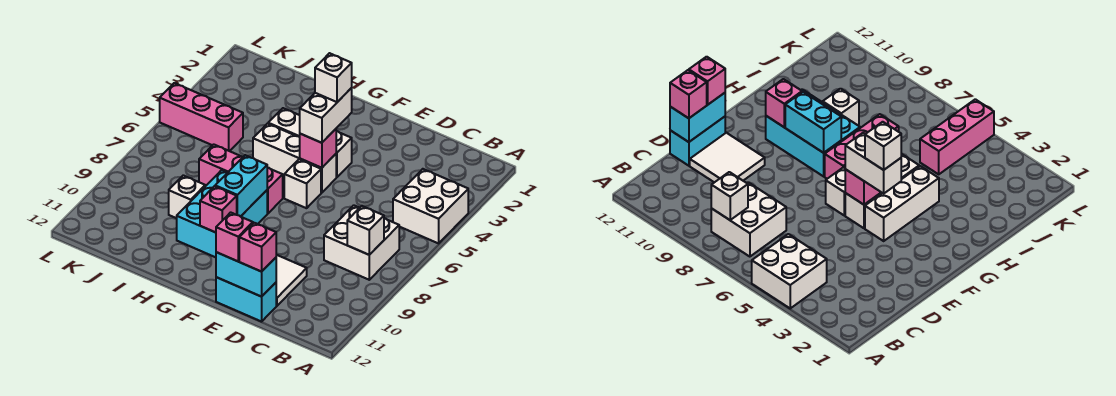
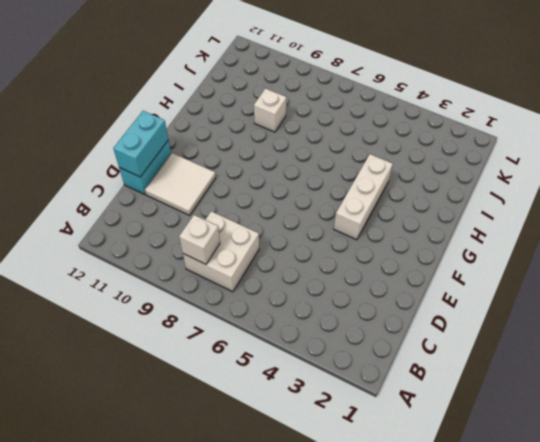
none -> white 2x2 brick [393,169,468,243]
none -> white 1x3 brick [253,124,336,193]
none -> white 1x1 brick [284,159,321,208]

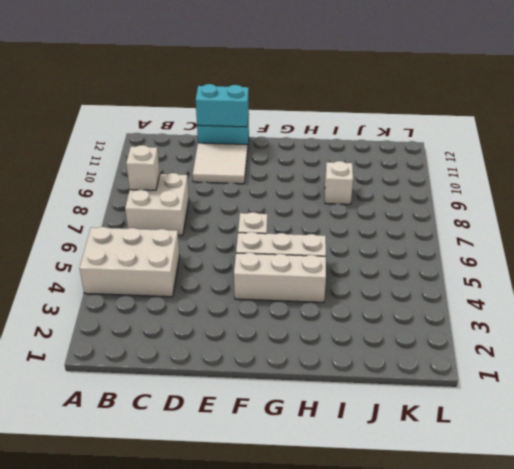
white 2x3 brick [79,227,180,297] -> white 2x2 brick [393,169,468,243]
none -> pink 1x3 brick [199,144,283,214]
none -> cyan 2x3 brick [177,170,267,257]
none -> pink 1x3 brick [160,83,243,151]

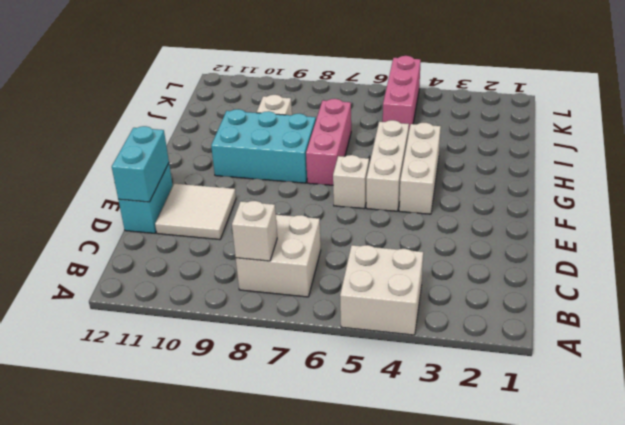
none -> pink 1x1 brick [300,129,336,168]
none -> cyan 1x2 brick [215,155,267,217]
none -> pink 1x1 brick [200,186,237,233]

